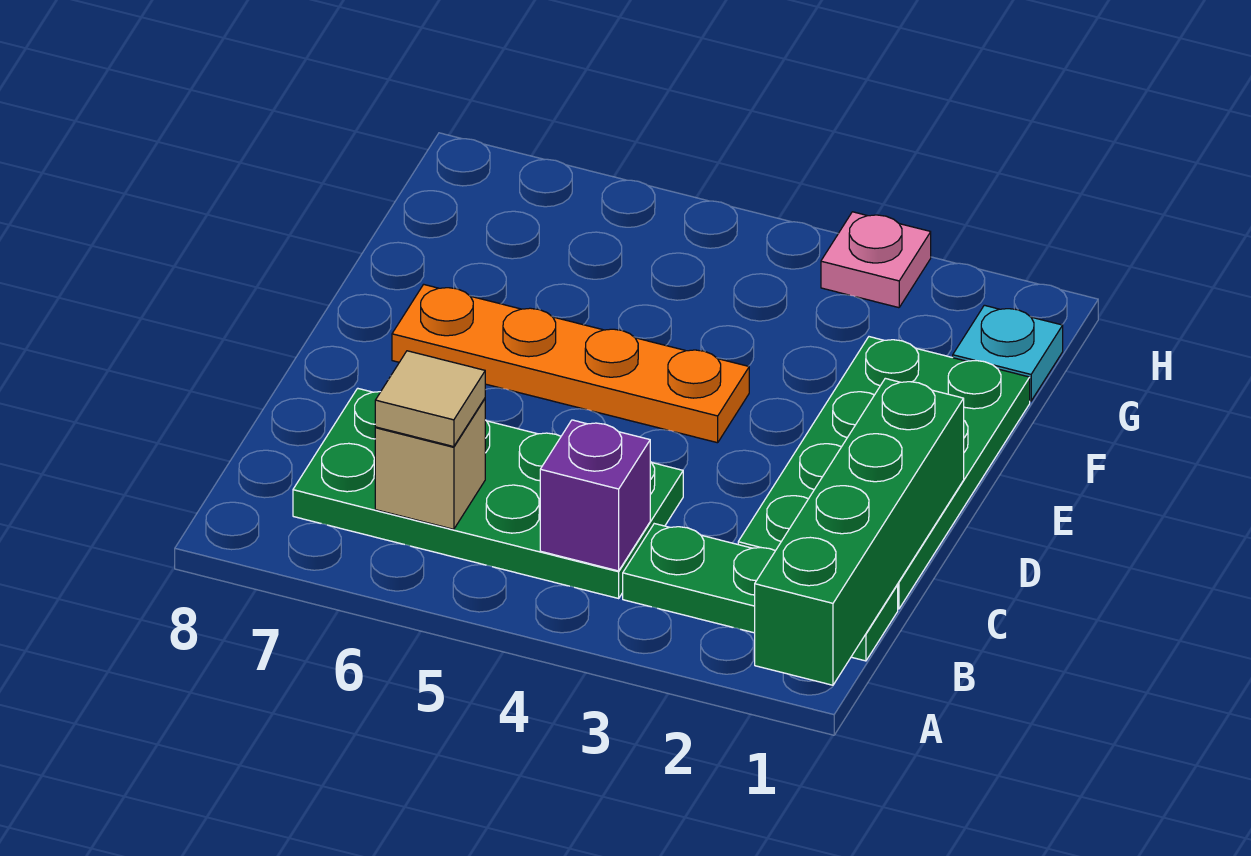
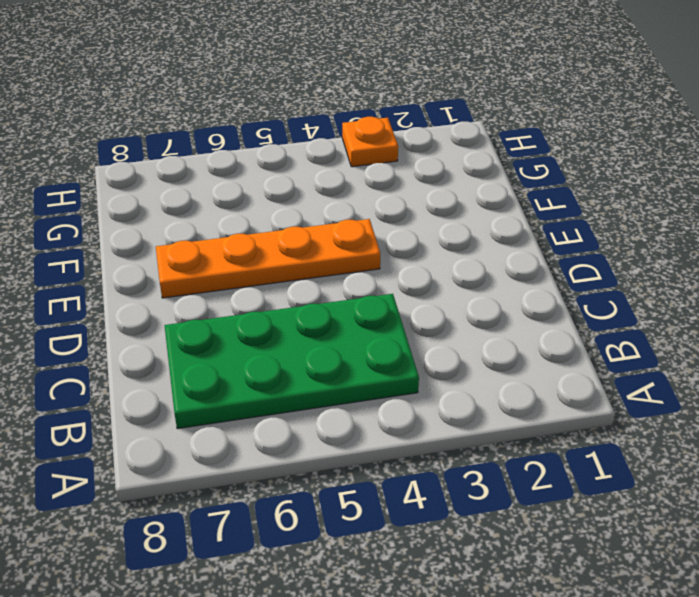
orange 1x1 plate [342,117,398,167] -> pink 1x1 plate [821,212,931,308]
none -> green 1x3 plate [623,524,898,661]
none -> green 2x4 plate [738,337,1030,609]

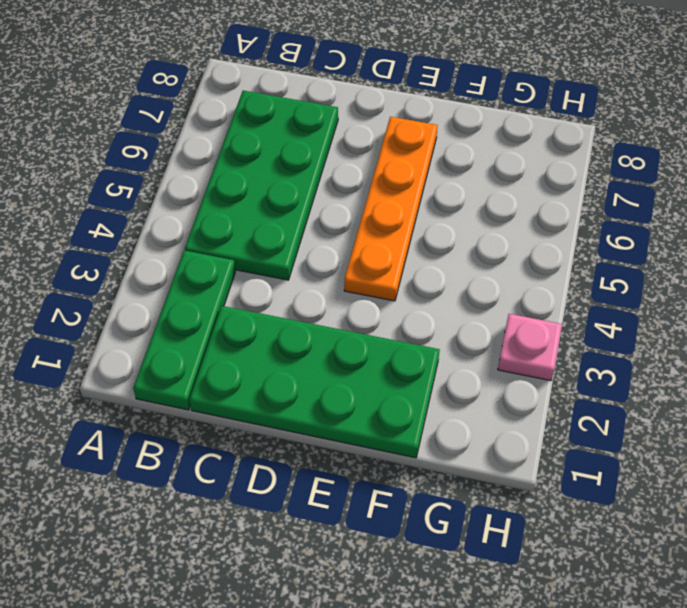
none -> cyan 1x1 plate [953,305,1063,401]
none -> green 1x4 brick [755,378,964,685]

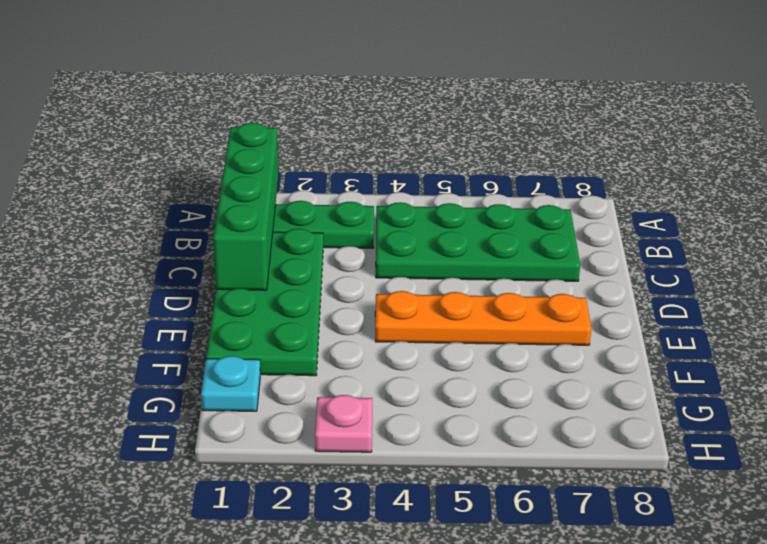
none -> purple 1x1 brick [540,420,650,571]
none -> tan 1x1 brick [375,399,485,529]

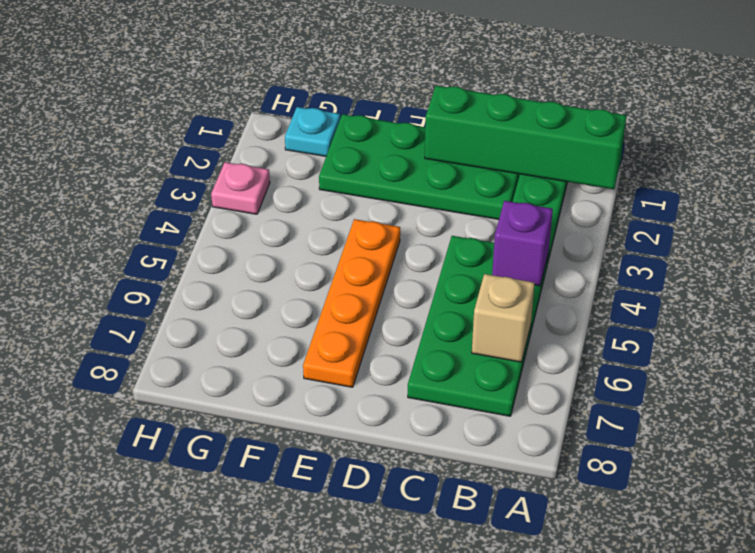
none -> tan 1x1 tile [375,351,485,447]

